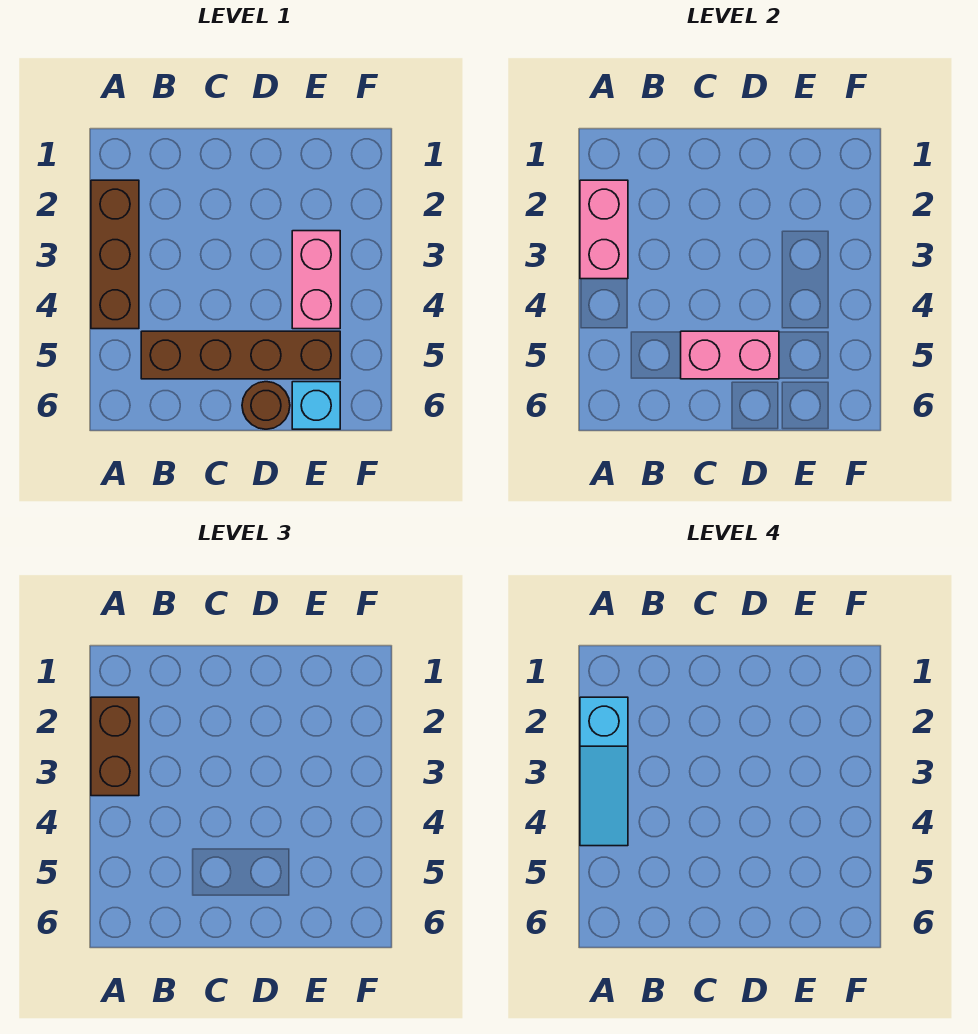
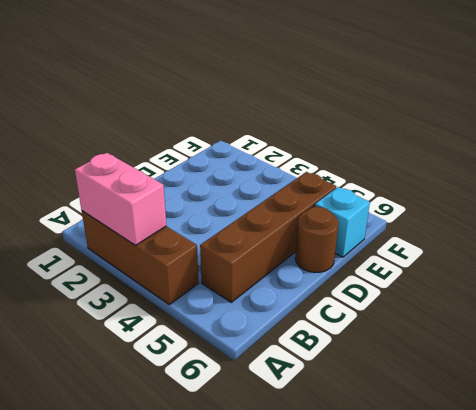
none -> pink 1x2 brick [292,231,340,329]
none -> pink 1x2 brick [681,331,779,379]

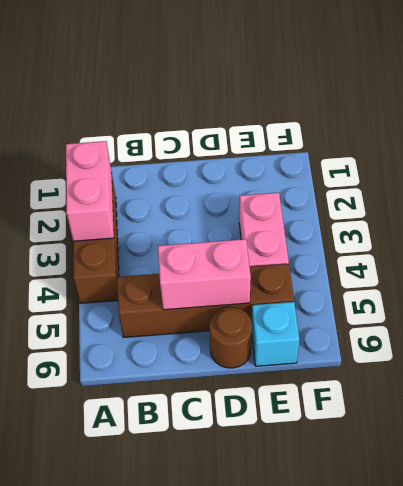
none -> brown 1x2 brick [91,697,139,796]
none -> cyan 1x3 slope [580,697,628,846]

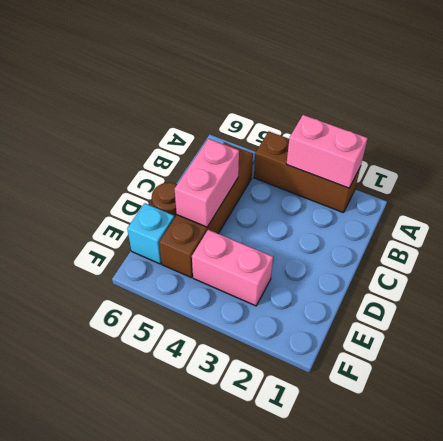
none -> brown 1x2 brick [91,697,139,796]
none -> cyan 1x3 slope [580,697,628,846]

